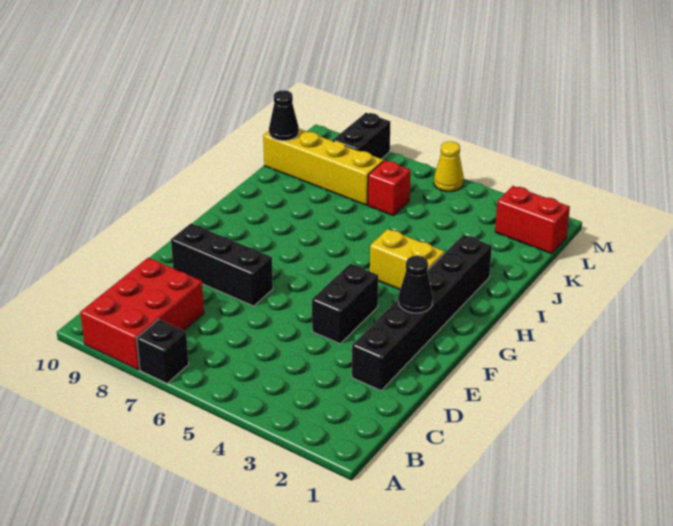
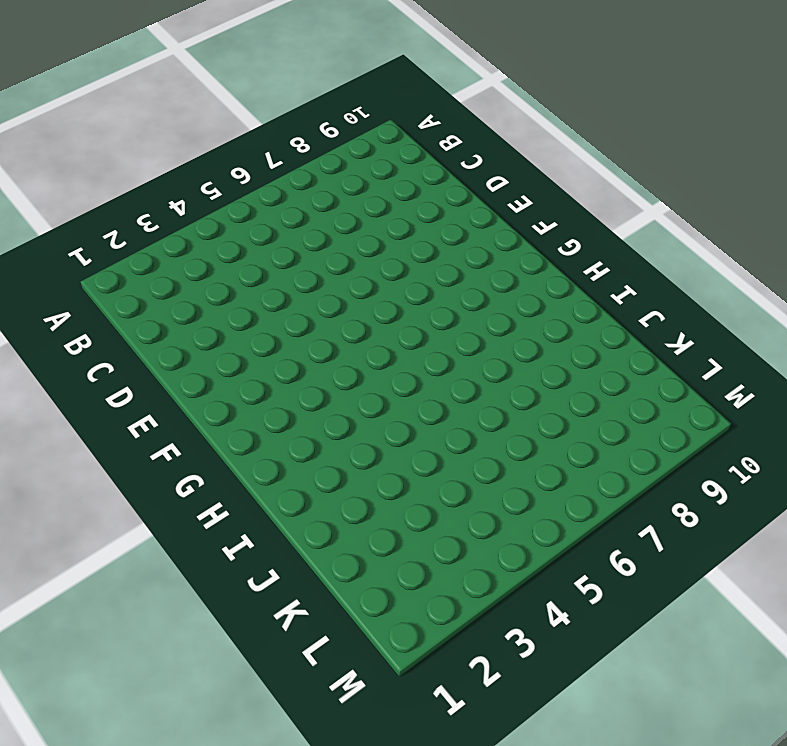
none -> black 1x1 brick [137,319,189,384]
none -> red 2x3 brick [80,258,204,370]
none -> black 1x6 brick [352,235,492,390]

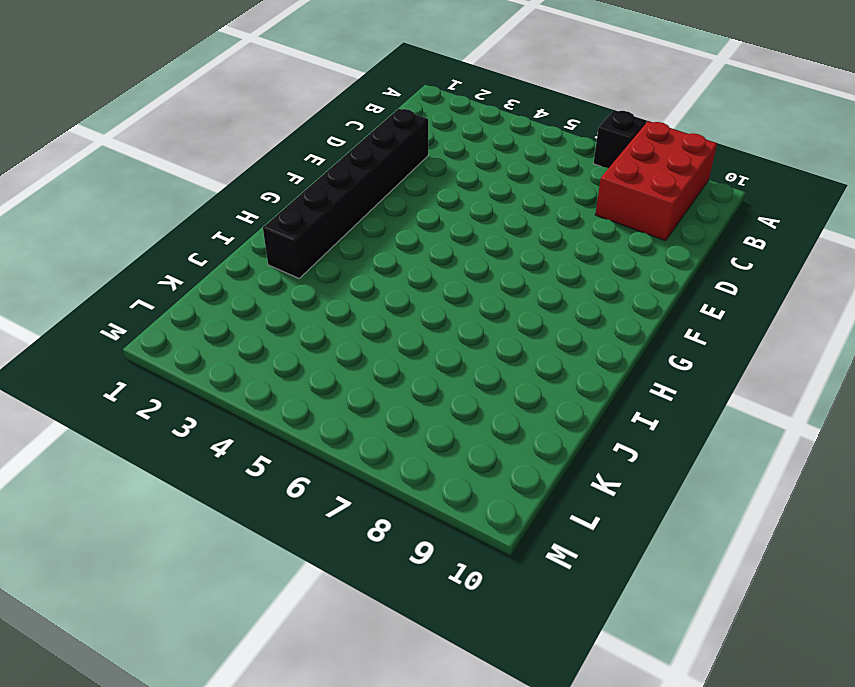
none -> black 1x2 brick [312,264,378,344]
none -> black 1x3 brick [171,223,273,306]
none -> yellow 1x2 brick [370,229,445,289]

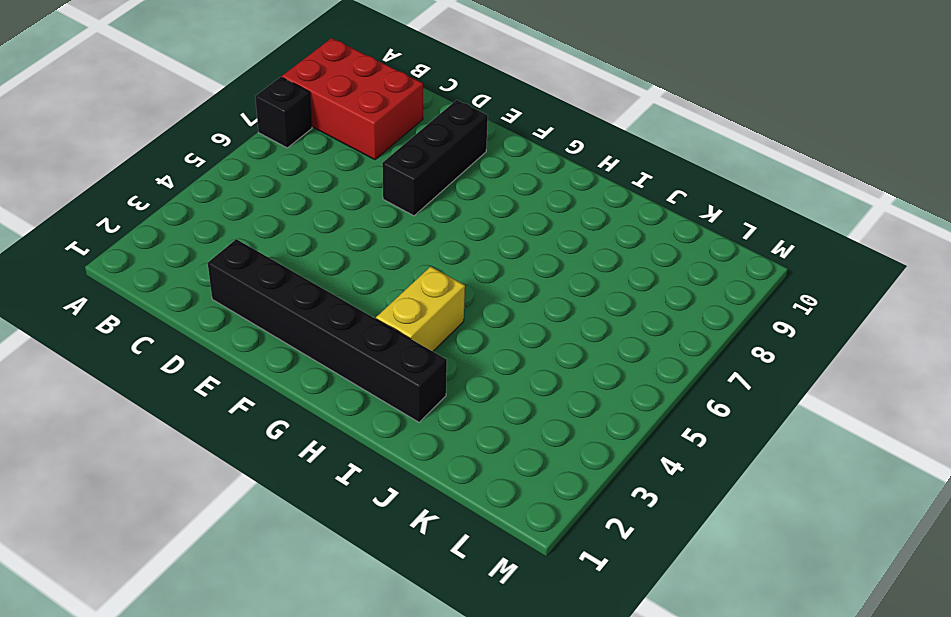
none -> black 1x2 brick [312,264,378,344]
none -> red 1x1 brick [368,161,411,216]
none -> yellow 1x4 brick [263,129,384,205]

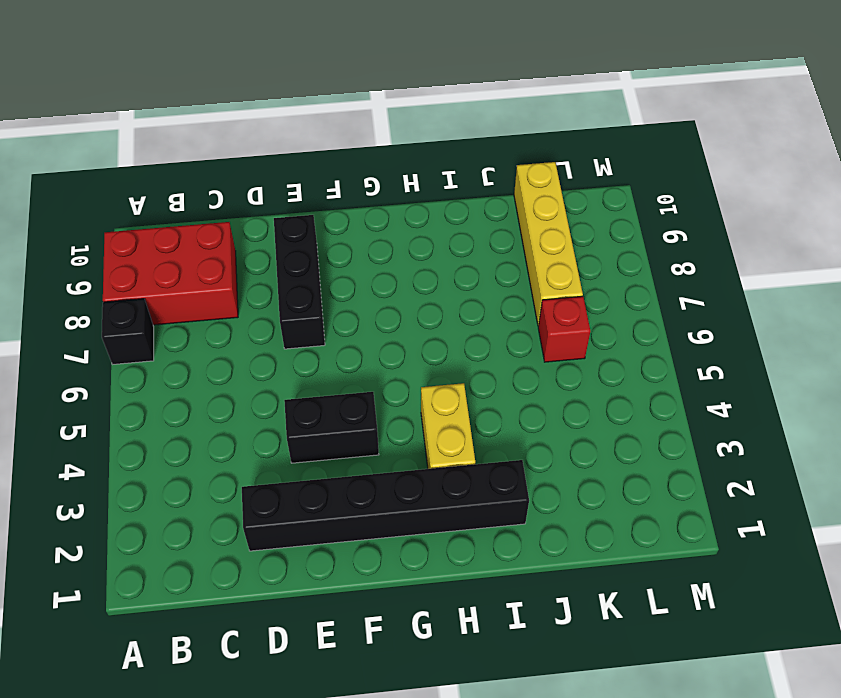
none -> red 1x2 brick [495,186,570,254]
none -> black 1x2 brick [333,113,390,159]
none -> yellow 1x1 cone [434,141,464,192]

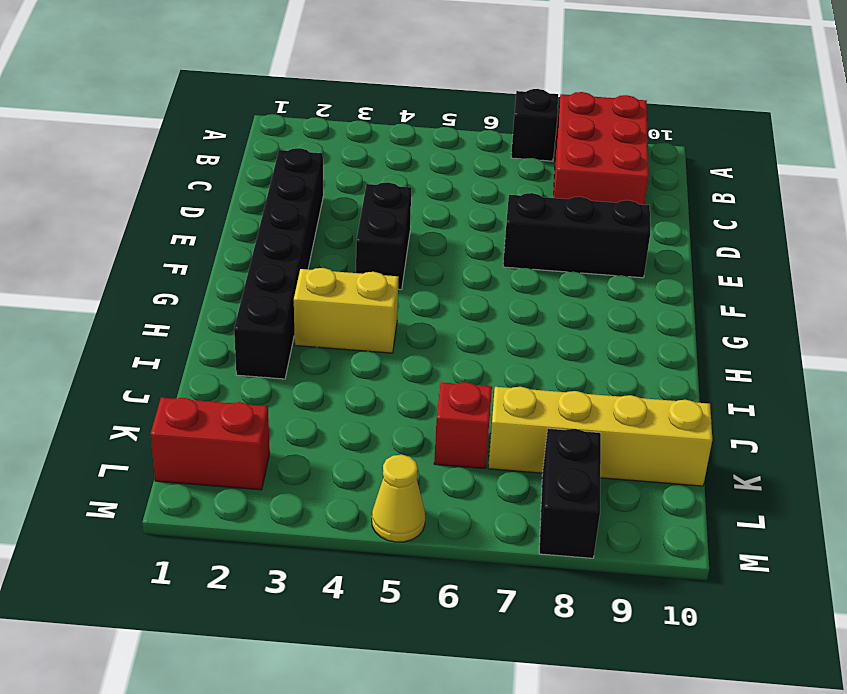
none -> black 1x1 cone [398,256,433,313]
none -> black 1x1 cone [269,90,299,141]

